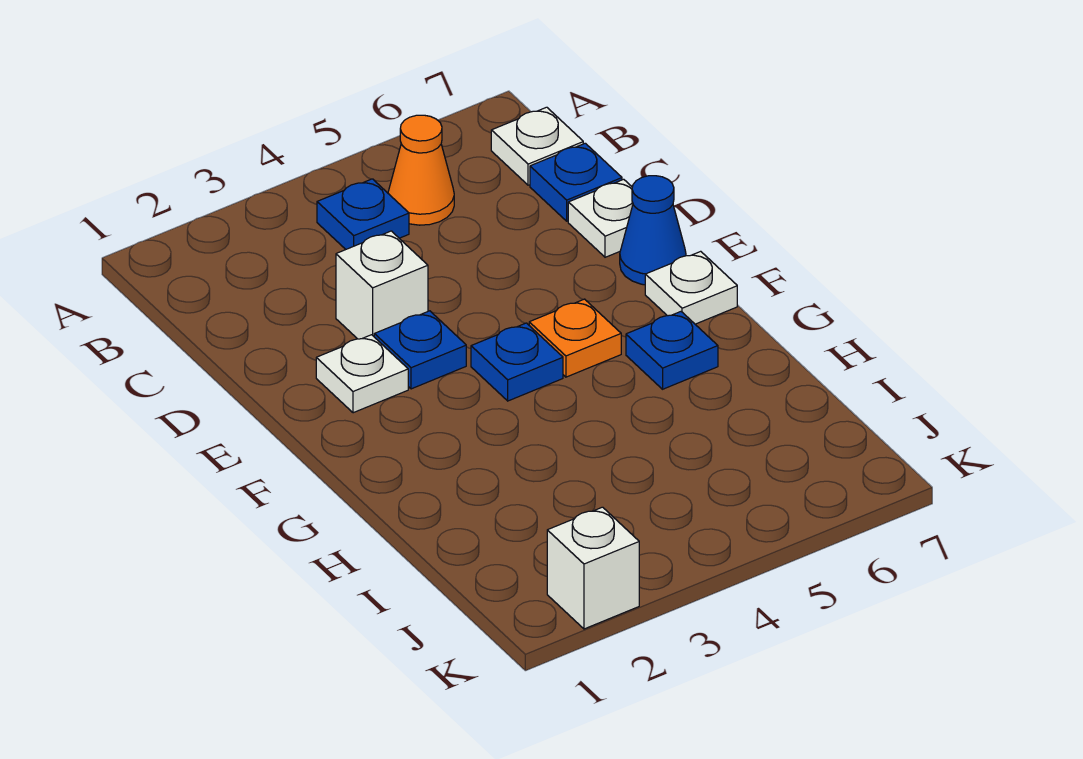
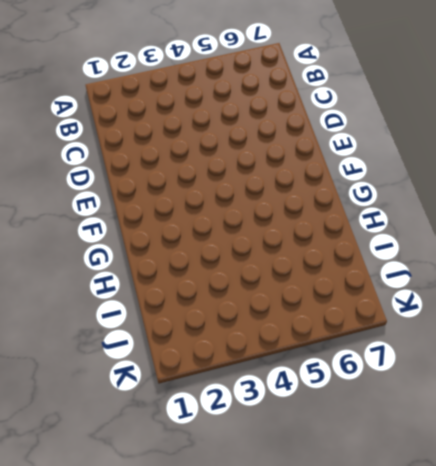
none -> blue 1x1 plate [317,179,409,249]
none -> orange 1x1 cone [388,115,454,225]
none -> white 1x1 plate [491,107,583,185]

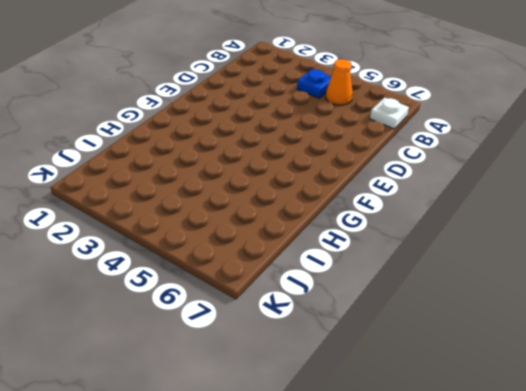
none -> blue 1x1 plate [530,143,622,221]
none -> white 1x1 brick [336,231,428,339]
none -> white 1x1 plate [568,179,633,257]

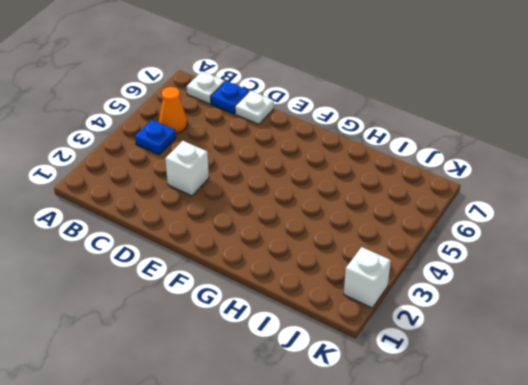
none -> white 1x1 plate [316,335,408,413]
none -> blue 1x1 plate [374,311,466,389]
none -> blue 1x1 cone [620,176,686,285]

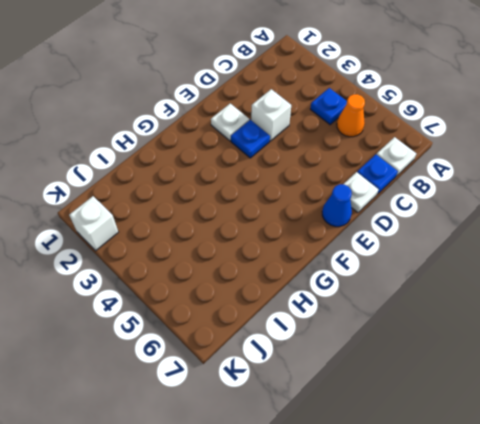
none -> blue 1x1 plate [471,323,563,401]
none -> orange 1x1 plate [529,299,621,377]
none -> white 1x1 plate [645,251,737,324]

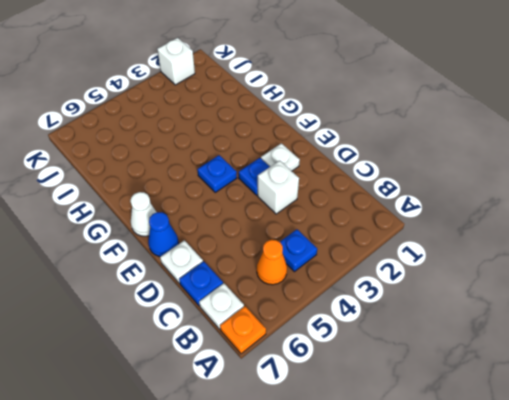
orange 1x1 plate [220,306,266,354] -> orange 1x1 plate moved to [529,299,621,377]
white 1x1 cone [130,192,157,236] -> white 1x1 plate [645,251,737,324]
none -> blue 1x1 plate [626,312,718,389]

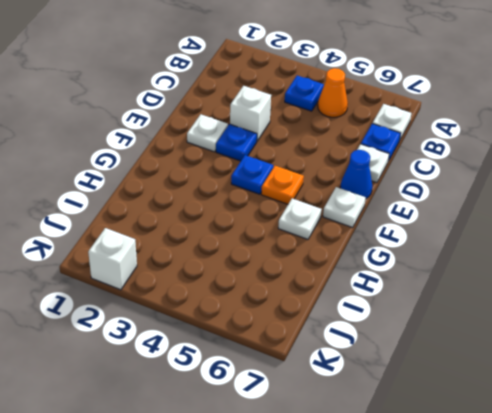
white 1x1 plate [278,198,322,239] -> blue 1x1 plate [626,312,718,389]

